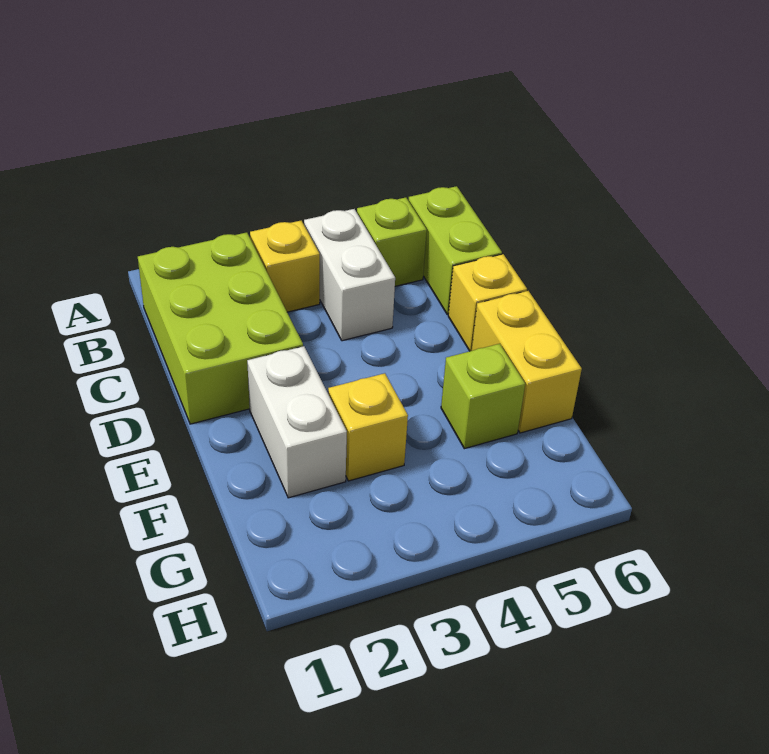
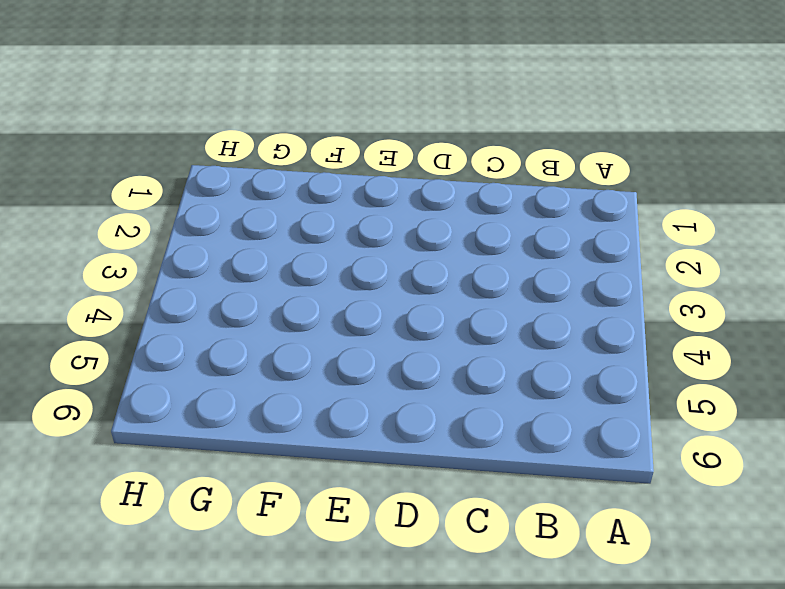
none -> lime 2x3 brick [138,232,303,424]
none -> yellow 1x1 brick [250,221,320,312]

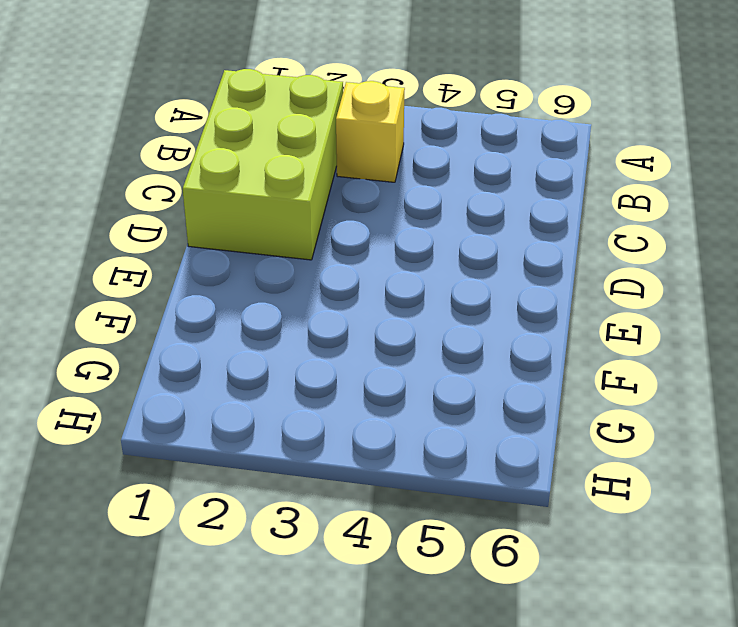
none -> white 1x2 brick [304,209,395,341]
none -> lime 1x1 brick [357,197,427,286]

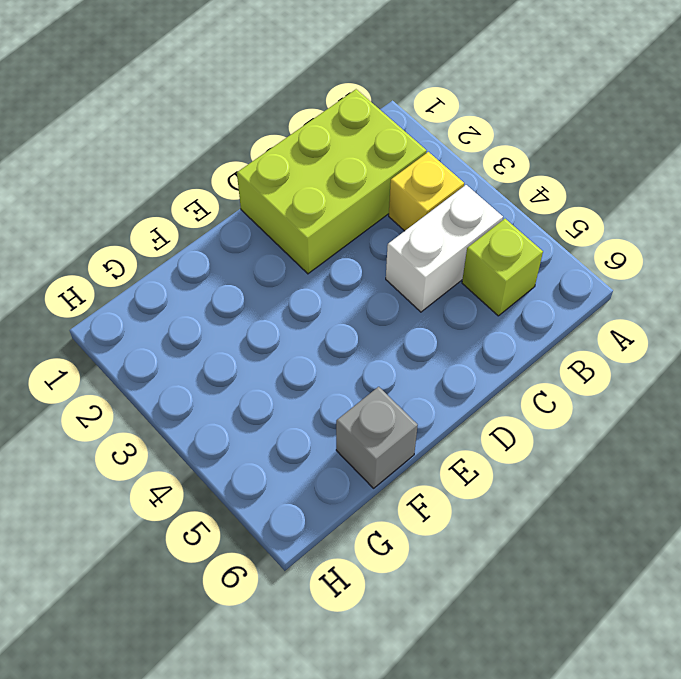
grey 1x1 brick [336,387,418,488] -> yellow 1x2 brick [472,291,582,433]
none -> lime 1x2 brick [409,186,502,315]
none -> yellow 1x1 brick [448,254,527,351]

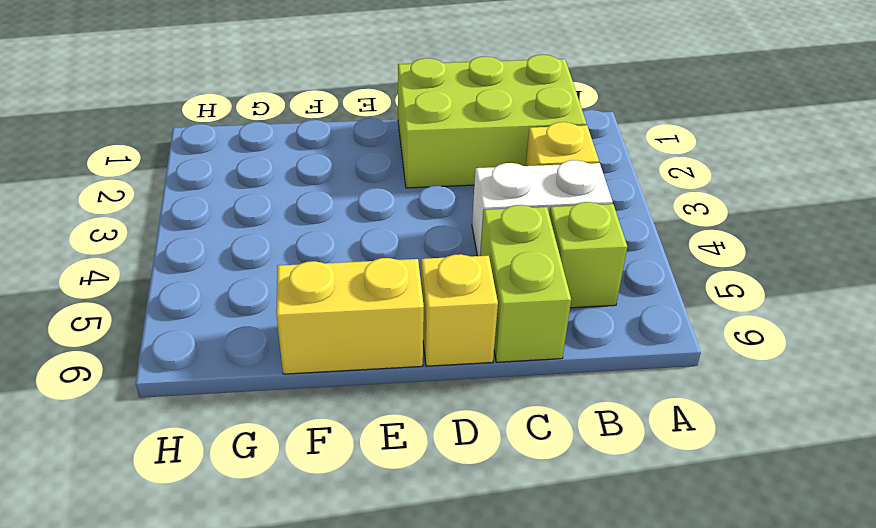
lime 1x2 brick [480,205,571,362] -> lime 1x2 brick turned to [409,186,502,315]
none -> white 1x2 brick [247,346,347,498]
none -> yellow 1x1 brick [328,373,408,481]

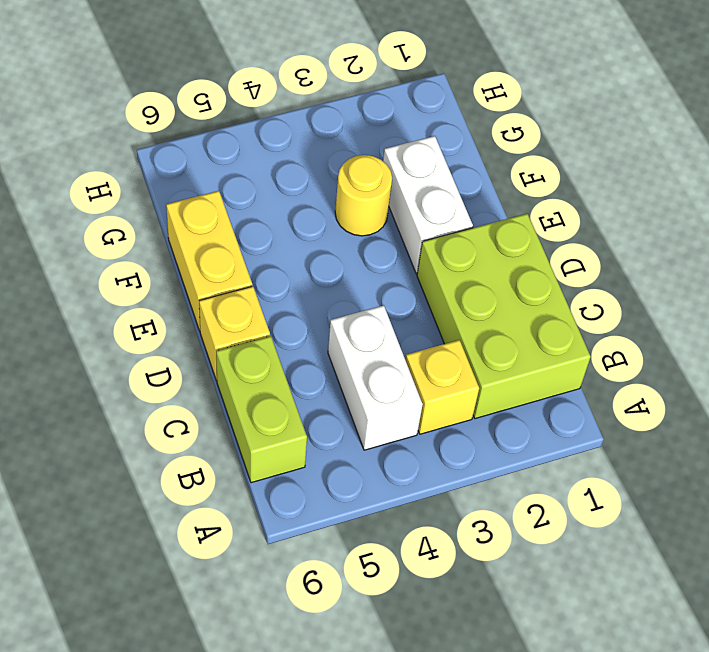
yellow 1x1 round brick [335,155,392,236] -> yellow 1x1 brick [328,373,408,481]
none -> lime 1x1 brick [357,197,427,286]
none -> lime 1x1 brick [441,344,525,449]

